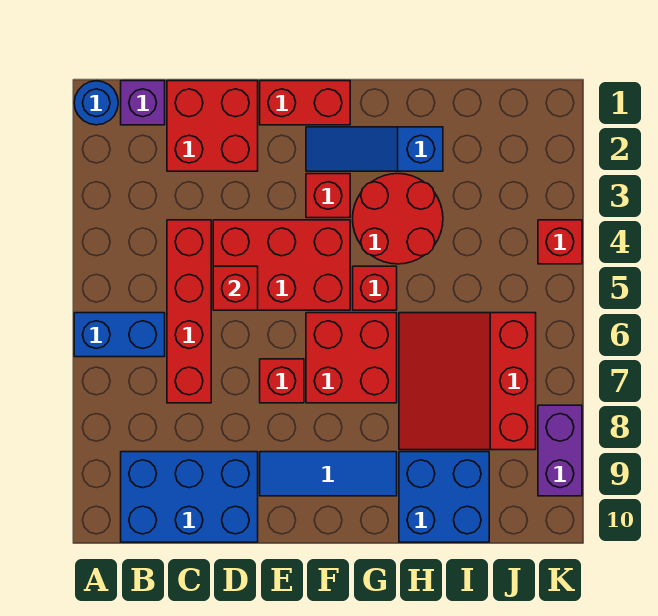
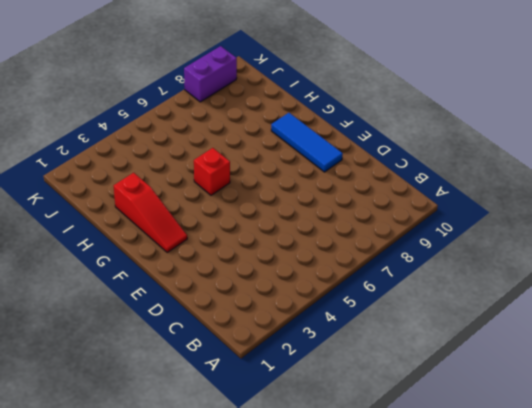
red 1x3 slope [114,173,187,252] -> blue 1x3 slope [306,127,443,171]
none -> blue 1x1 round brick [74,81,118,125]
none -> blue 1x2 brick [74,313,165,357]
none -> purple 1x1 brick [121,81,165,125]

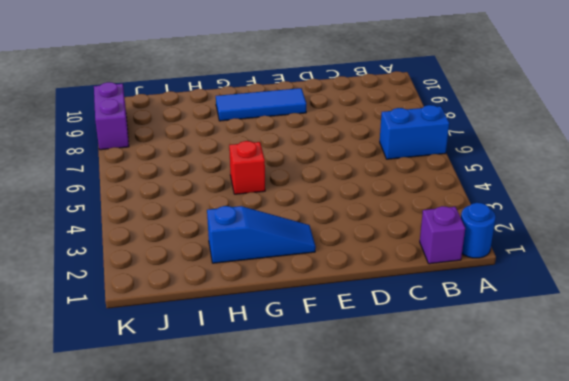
none -> blue 2x3 brick [121,452,258,542]
none -> red 2x2 brick [167,81,258,171]
none -> red 1x4 brick [167,220,211,403]

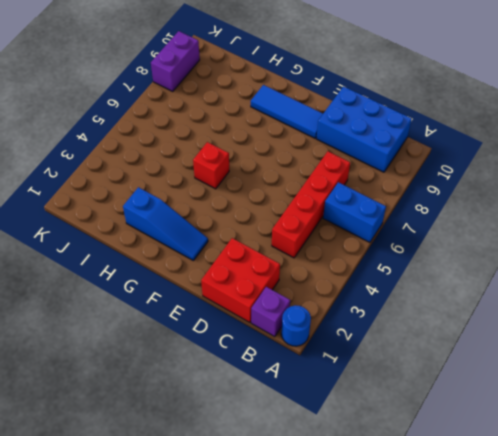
none -> red 2x3 brick [213,220,350,310]
none -> red 1x2 brick [260,81,350,125]
none -> red 1x1 brick [260,359,304,403]

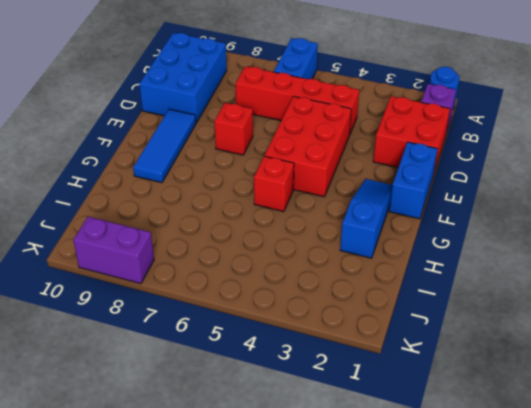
blue 1x2 brick [389,142,438,219] -> red 1x2 brick [260,81,350,125]
none -> red 1x1 brick [306,174,350,218]
none -> red 2x2 brick [306,313,397,403]
none -> red 2x2 round brick [353,174,443,264]

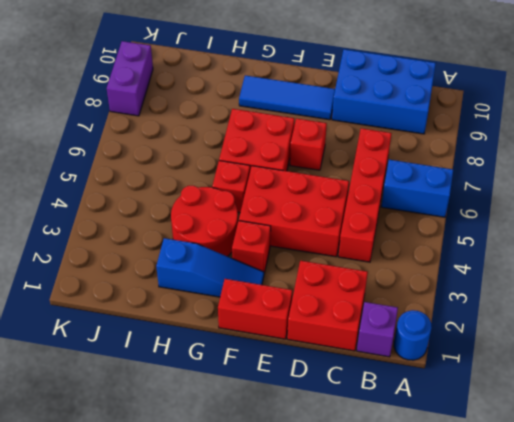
none -> red 3x3 slope [399,313,536,450]
none -> blue 2x2 brick [399,452,489,542]
none -> red 1x1 brick [538,220,582,264]

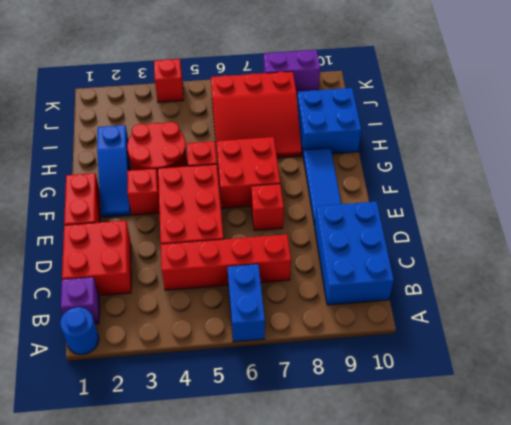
none -> red 1x1 brick [213,266,258,310]

